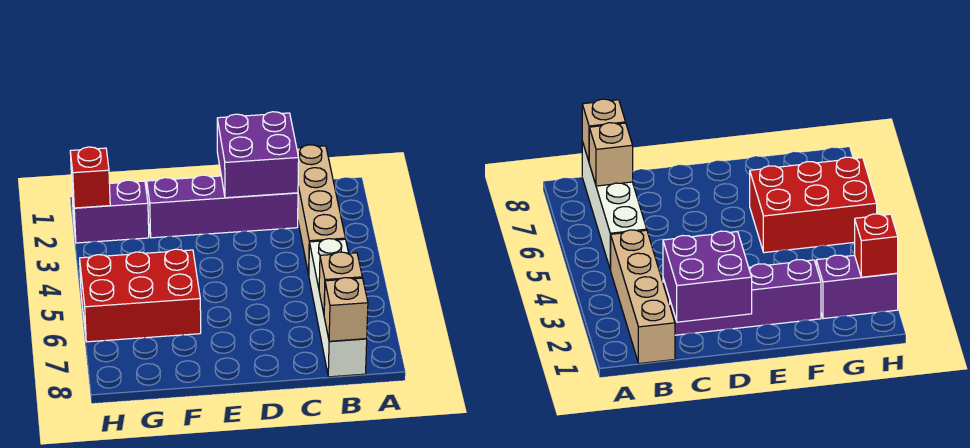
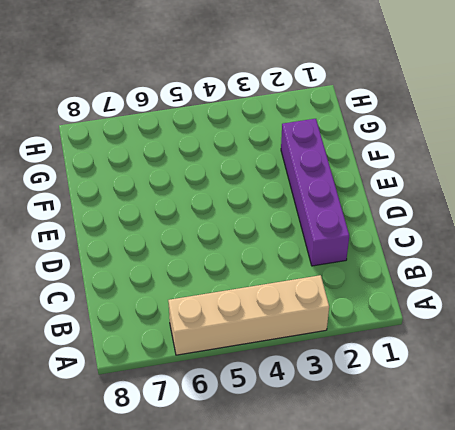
tan 1x4 brick [168,275,329,355] -> tan 1x4 brick moved to [297,145,345,275]
none -> white 1x4 brick [309,239,367,377]
none -> red 2x3 brick [80,249,201,342]

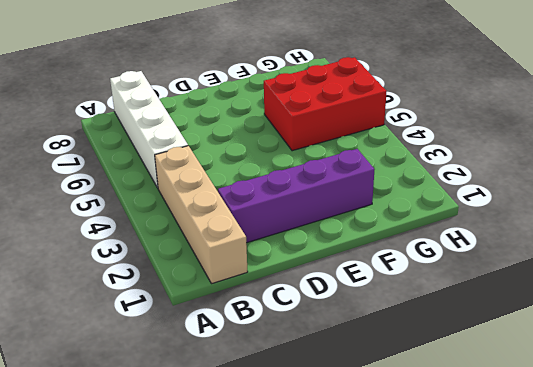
none -> purple 1x2 brick [72,180,149,243]
none -> tan 1x1 brick [319,252,362,313]

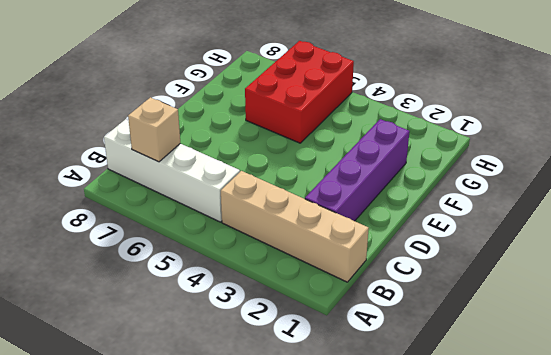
none -> purple 1x2 brick [72,180,149,243]
none -> tan 1x1 brick [324,278,368,341]

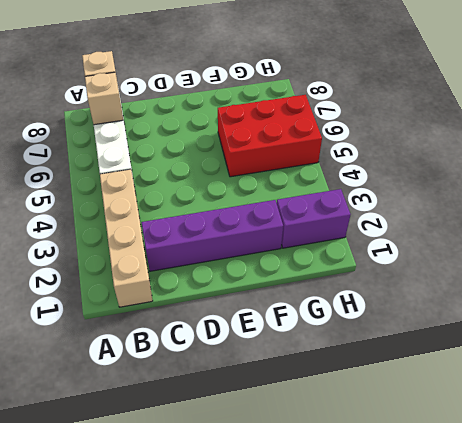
none -> purple 2x2 brick [217,112,299,198]
none -> red 1x1 brick [70,147,110,208]

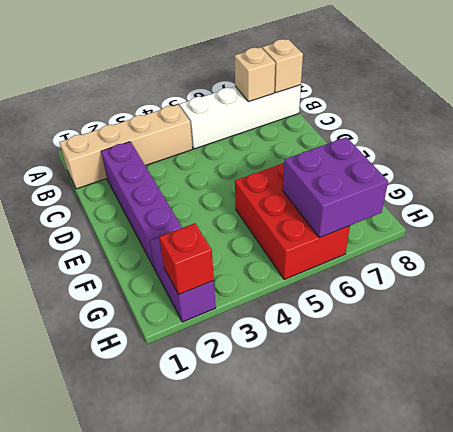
purple 2x2 brick [283,137,388,238] -> purple 2x2 brick moved to [217,112,299,198]

